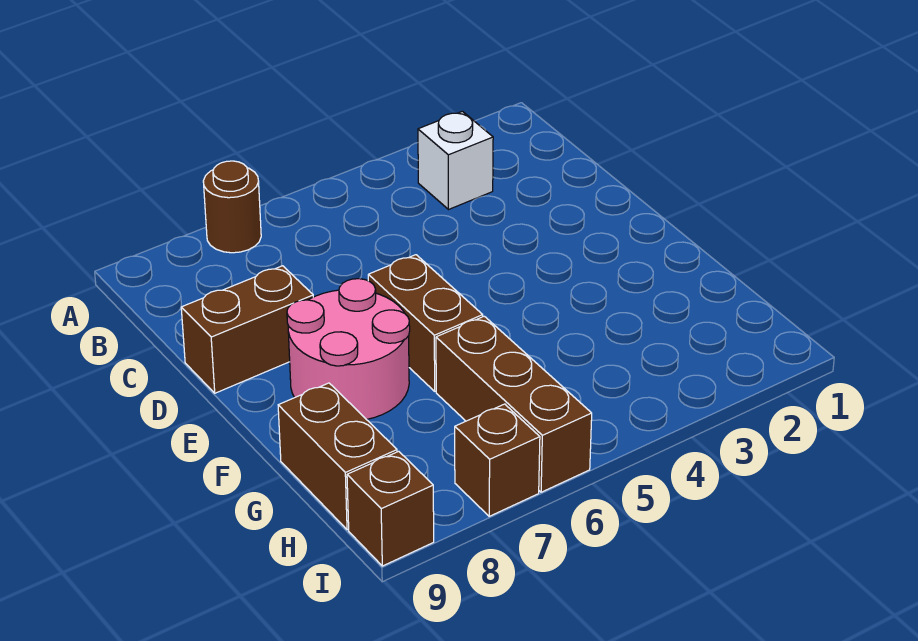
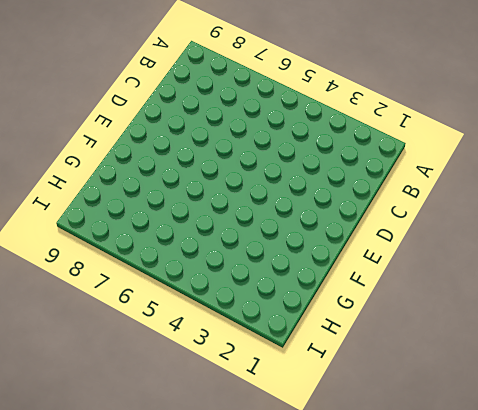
none -> brown 1x1 round brick [203,161,261,253]
none -> white 1x1 brick [418,111,493,210]

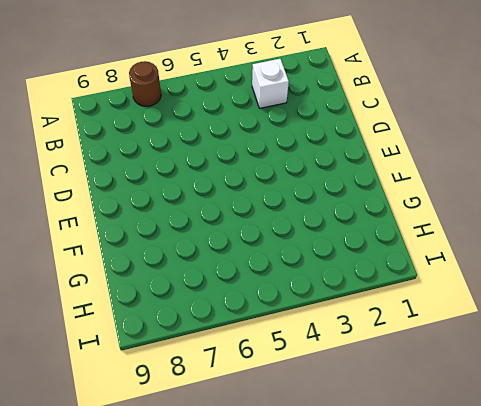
none -> brown 1x2 brick [181,266,313,393]
none -> brown 1x2 brick [368,255,483,391]

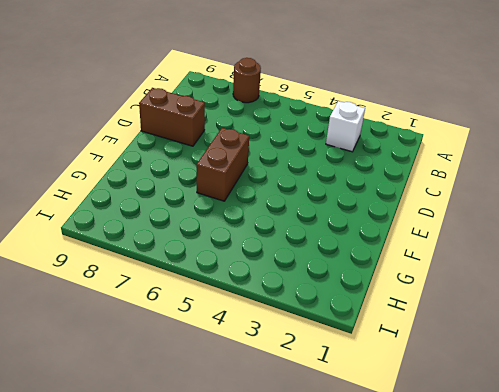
none -> pink 2x2 round brick [287,279,410,420]
none -> brown 1x3 brick [436,316,592,492]

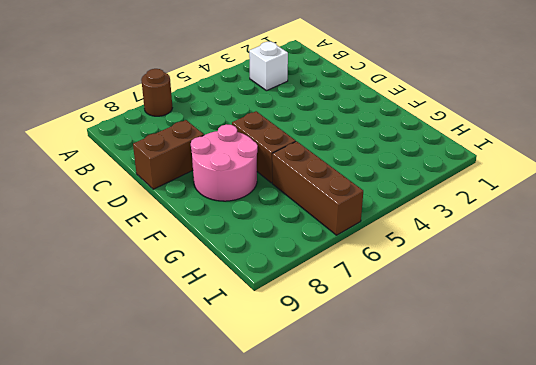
none -> brown 1x2 brick [278,383,397,530]
none -> brown 1x1 brick [455,404,540,516]

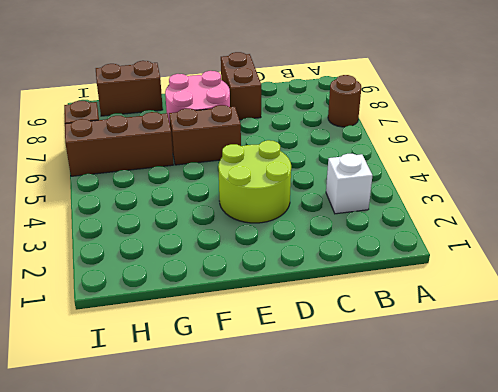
lime 2x2 round brick [218,140,291,223] -> none
none -> brown 1x1 brick [347,451,434,566]

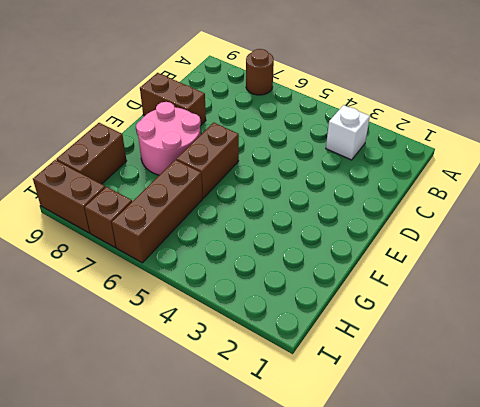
brown 1x2 brick [33,160,105,233] -> brown 1x1 brick [347,451,434,566]

